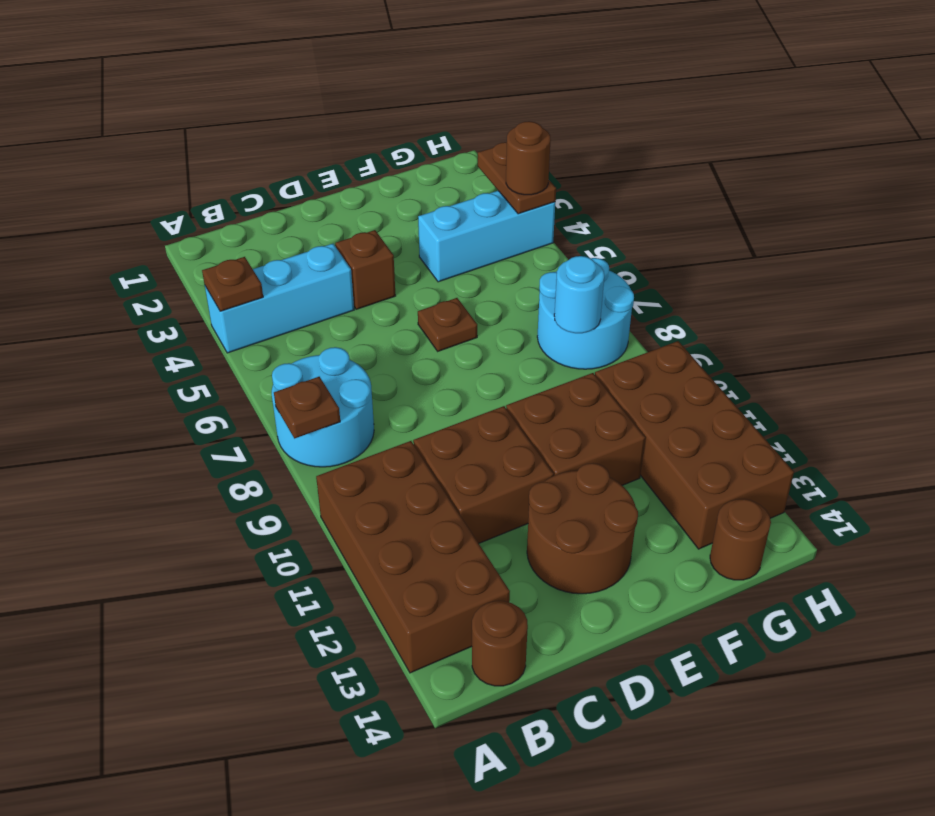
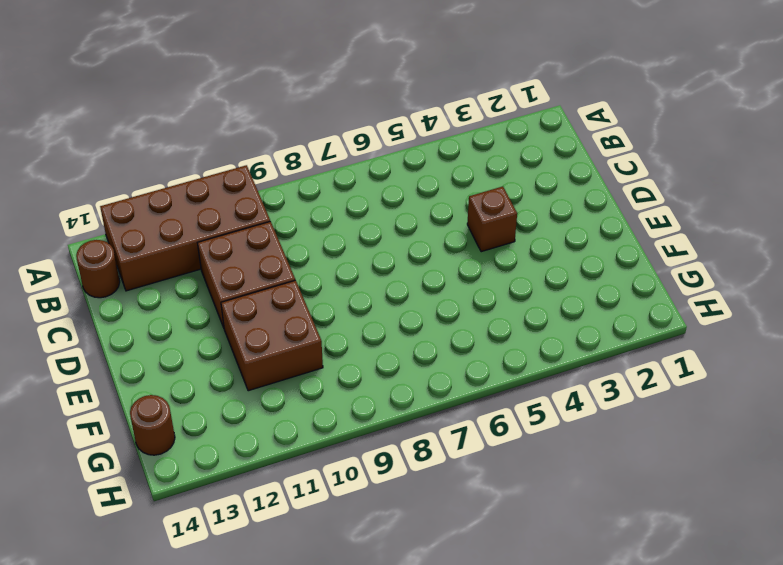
none -> cyan 1x3 brick [205,244,354,353]
none -> cyan 2x2 round brick [272,347,374,467]
none -> brown 2x2 round brick [527,463,638,594]

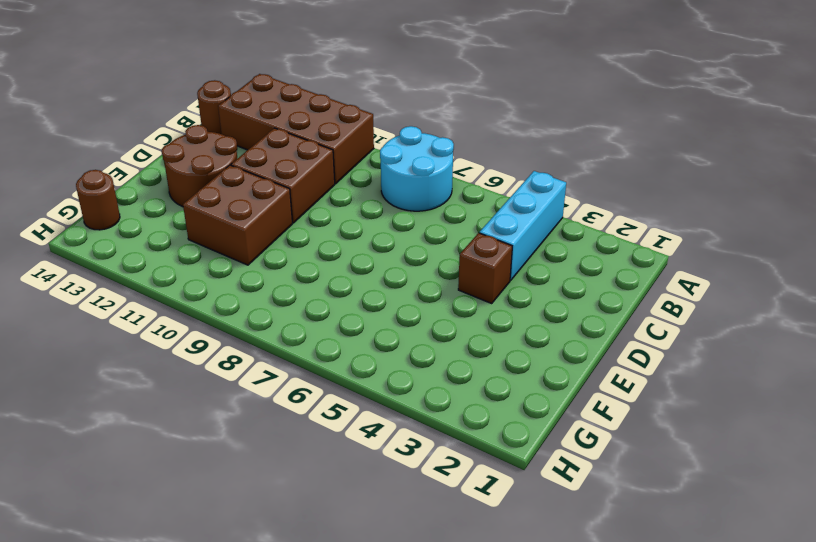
none -> brown 1x1 plate [418,298,477,351]
none -> cyan 1x3 brick [418,191,555,282]
none -> cyan 2x2 round brick [537,258,634,369]

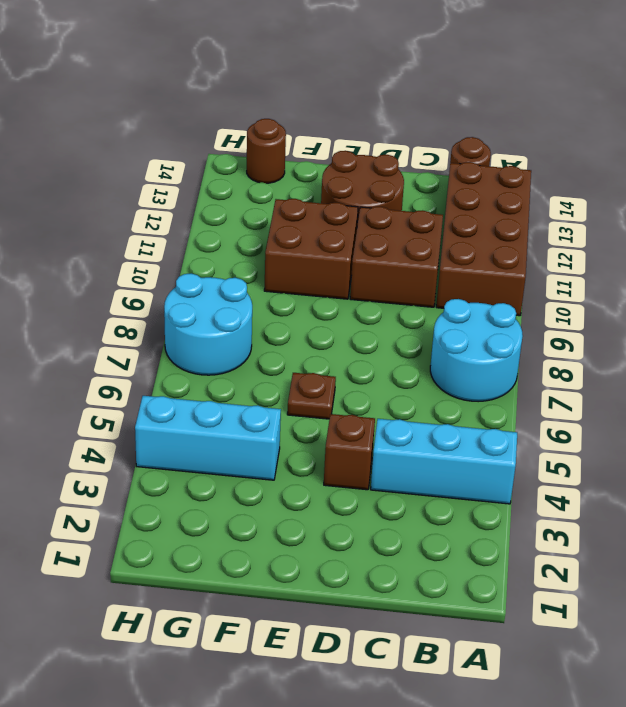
none -> brown 2x4 brick [595,341,794,549]
none -> brown 1x1 plate [202,257,263,311]
none -> brown 1x1 plate [274,377,340,439]

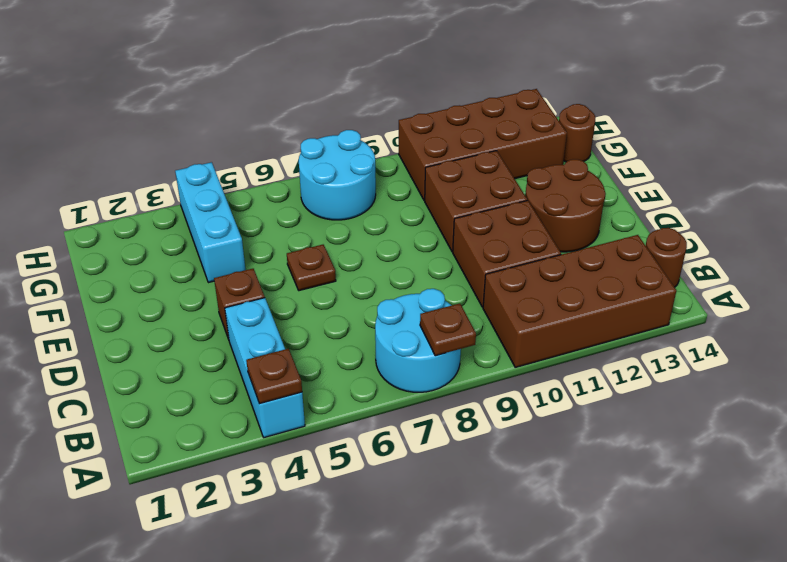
none -> cyan 1x1 round brick [554,256,604,333]
none -> brown 1x2 plate [478,142,556,214]
none -> brown 1x1 round brick [506,121,551,195]

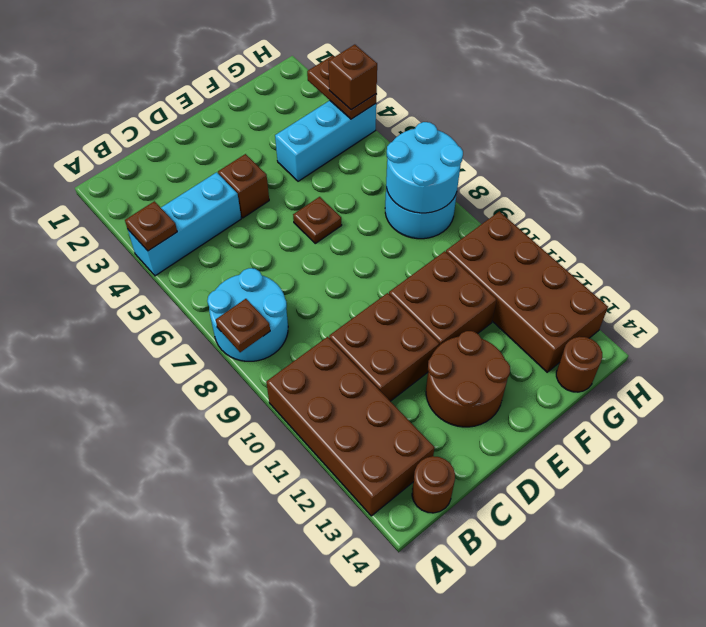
cyan 2x2 round brick [386,122,463,213] -> cyan 1x1 round brick [554,256,604,333]
brown 1x1 brick [329,45,377,110] -> brown 1x1 round brick [506,121,551,195]

